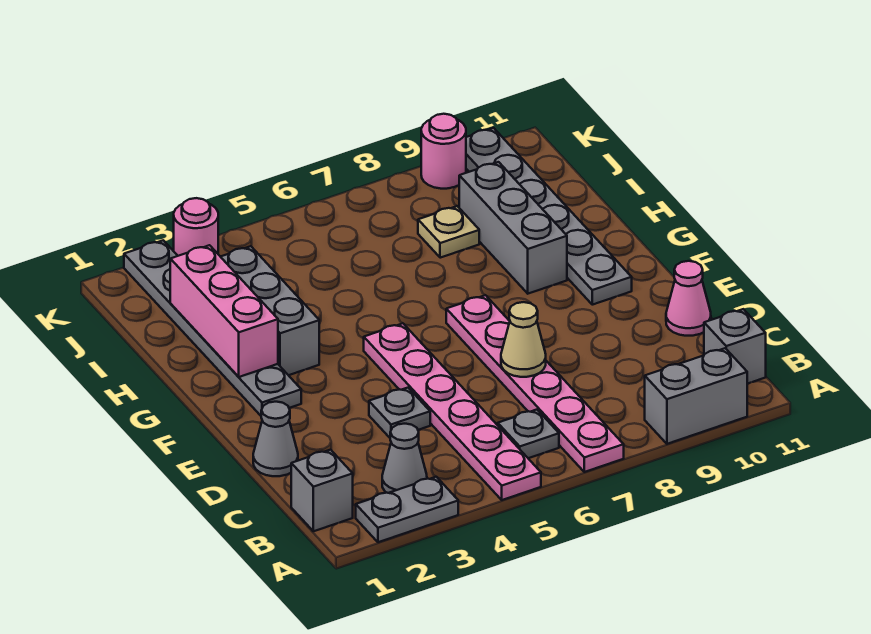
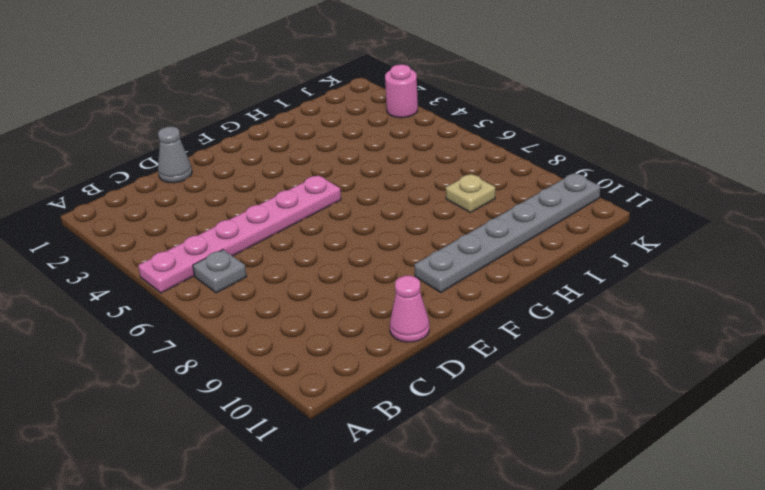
none -> grey 1x2 plate [356,477,458,542]
none -> pink 1x6 plate [446,295,624,472]
none -> grey 1x2 brick [645,348,747,444]

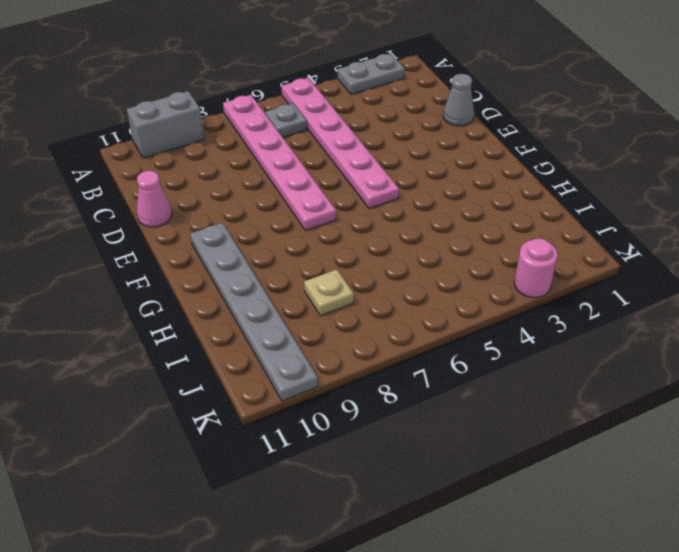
none -> grey 1x1 brick [291,450,353,531]
none -> grey 1x1 cone [382,424,427,493]
none -> grey 1x1 brick [704,309,766,384]

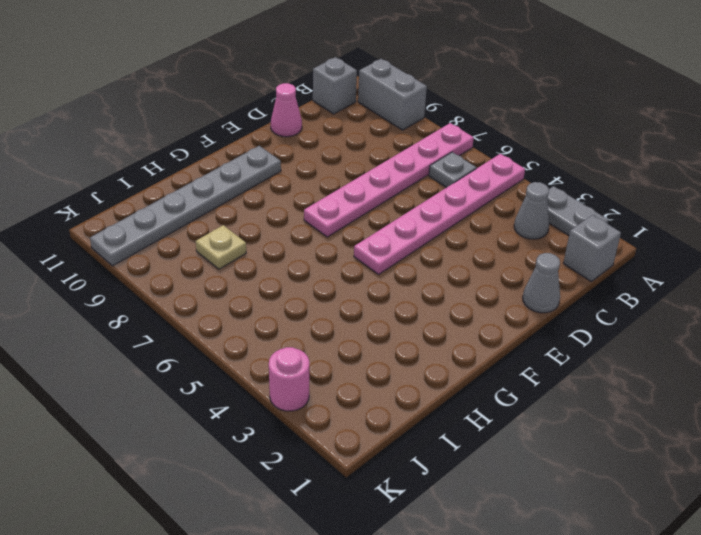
none -> grey 1x1 plate [369,388,430,438]
none -> grey 1x6 plate [124,240,301,416]
none -> grey 1x3 brick [221,246,319,375]

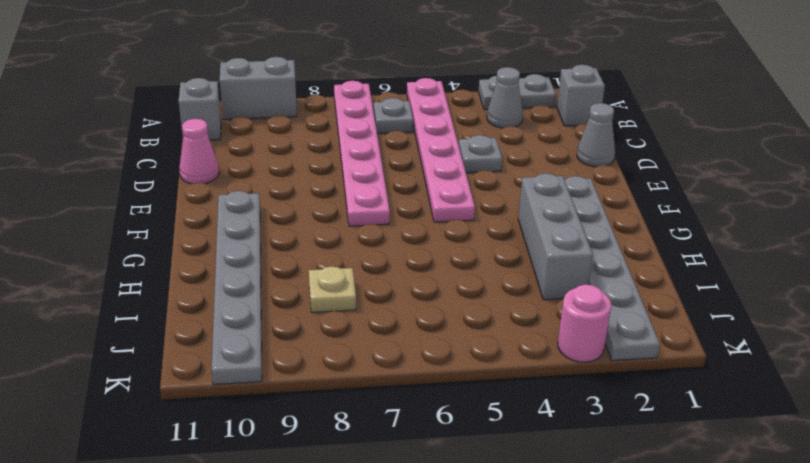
none -> grey 1x3 brick [459,162,567,294]
none -> pink 1x1 round brick [421,114,466,189]
none -> tan 1x1 cone [501,302,546,377]

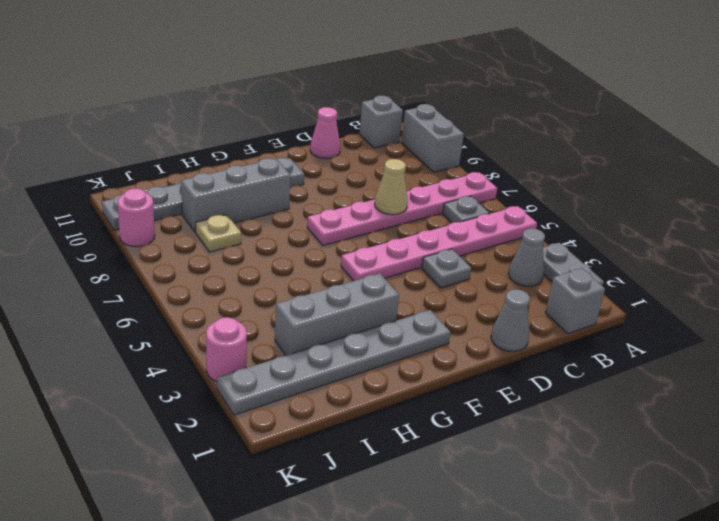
none -> pink 1x3 brick [170,245,278,377]

